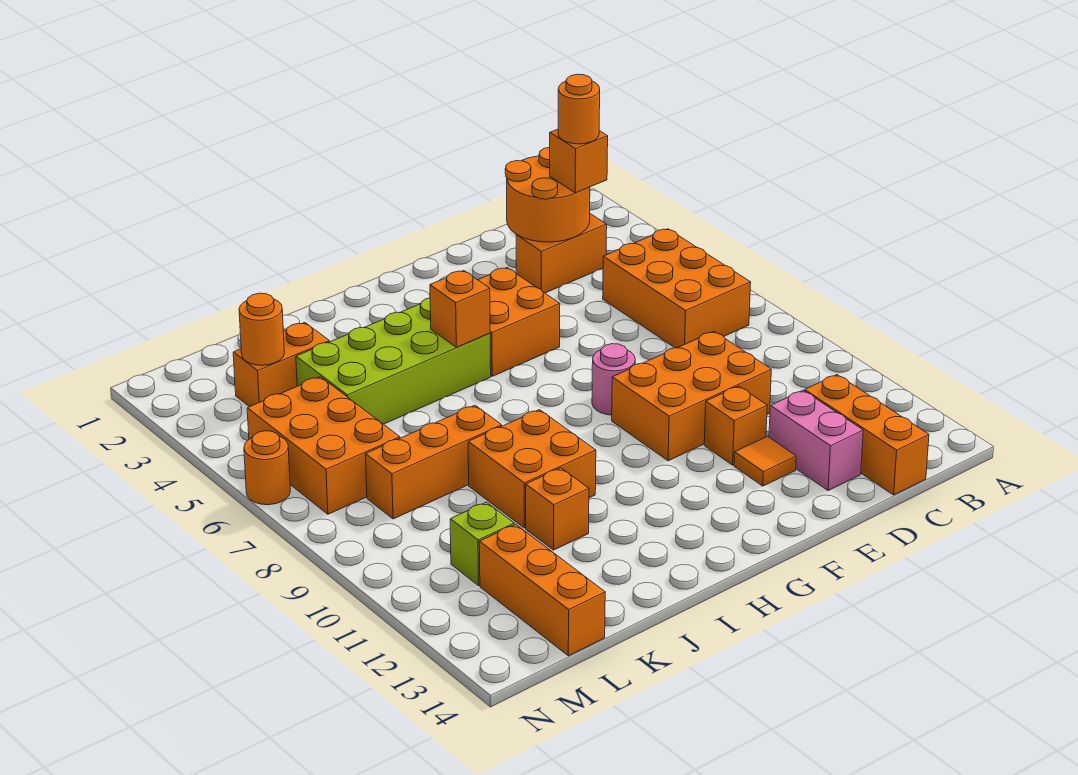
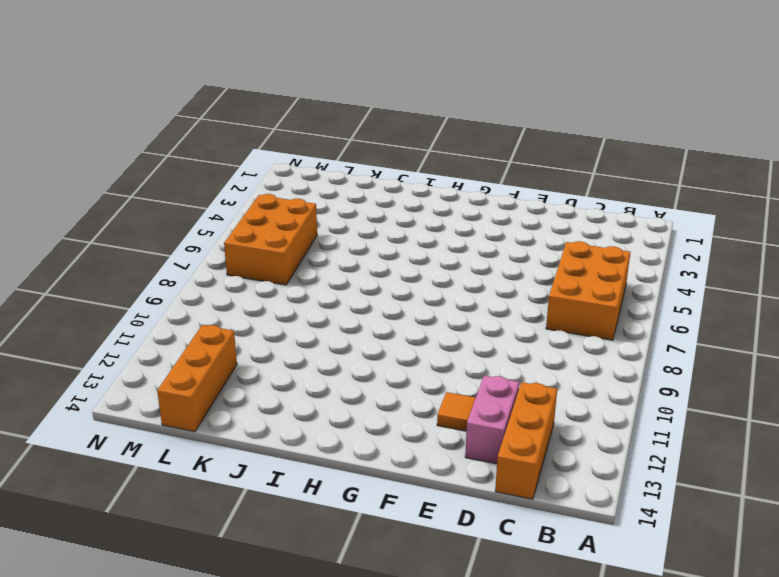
none -> orange 1x2 brick [516,214,607,293]
none -> orange 2x3 brick [612,332,771,461]
none -> orange 1x1 brick [704,386,767,465]

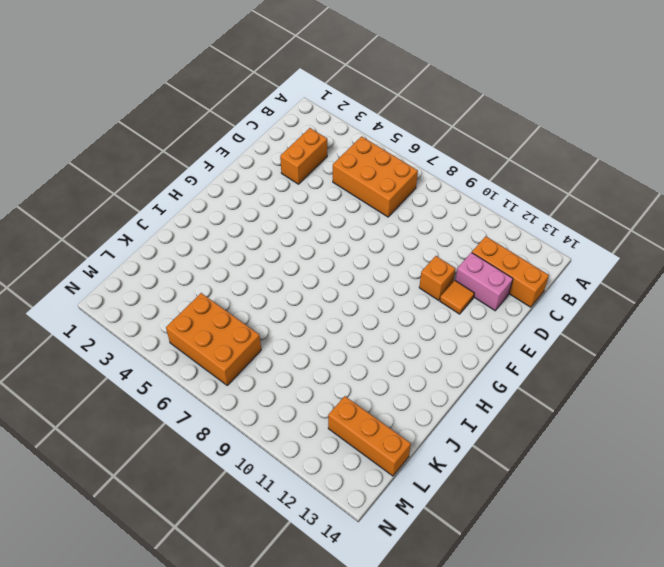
none -> orange 2x3 brick [612,332,771,461]
none -> orange 2x2 brick [478,268,560,376]
none -> pink 1x1 round brick [592,344,635,415]

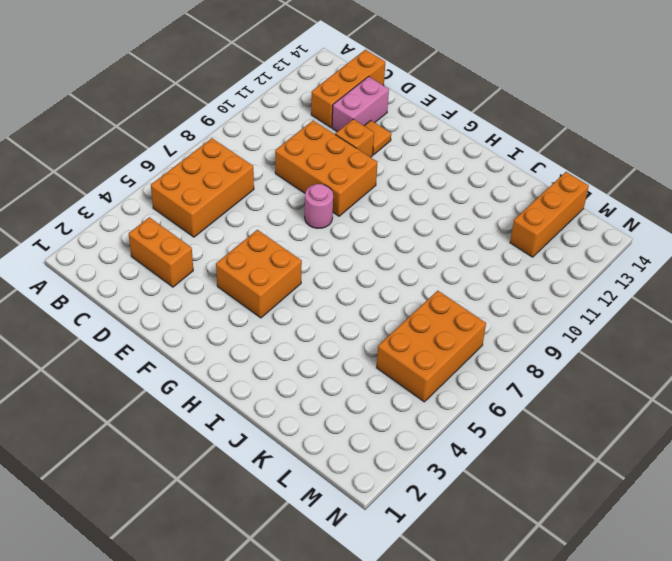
none -> lime 2x4 brick [296,298,491,424]
none -> orange 2x2 brick [468,410,596,528]
none -> orange 1x3 brick [366,405,502,519]

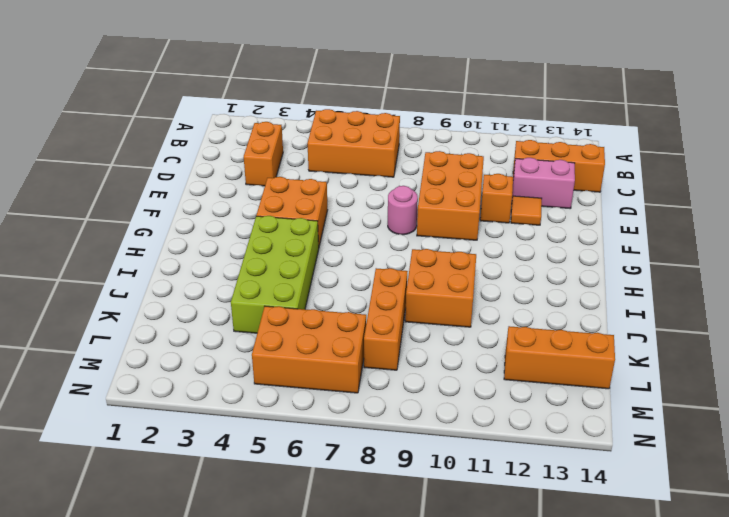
none -> orange 1x1 brick [526,468,589,550]
none -> orange 1x2 brick [233,322,330,407]
none -> lime 1x1 brick [450,502,514,586]

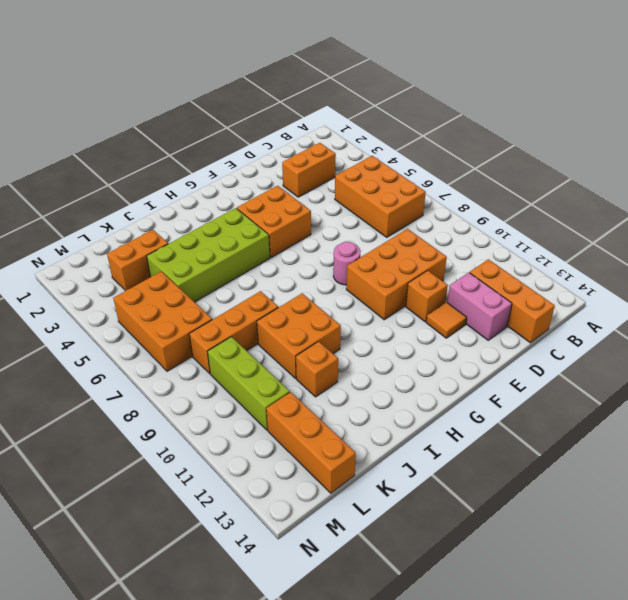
lime 1x3 brick [208,337,290,430] -> lime 1x1 brick [450,502,514,586]
none -> orange 1x1 round brick [244,431,290,505]
none -> orange 2x2 round brick [505,147,590,242]
none -> orange 1x1 brick [430,271,490,347]

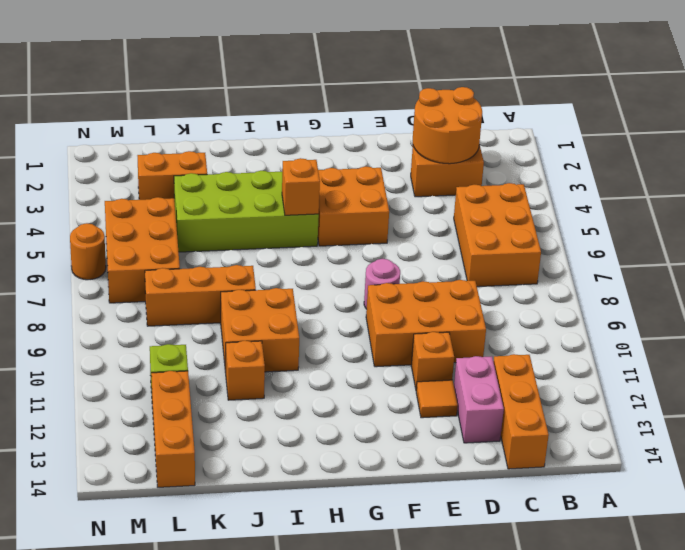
none -> orange 1x1 round brick [239,293,284,365]
none -> orange 1x1 brick [550,129,608,193]
none -> orange 1x1 round brick [558,74,600,144]

